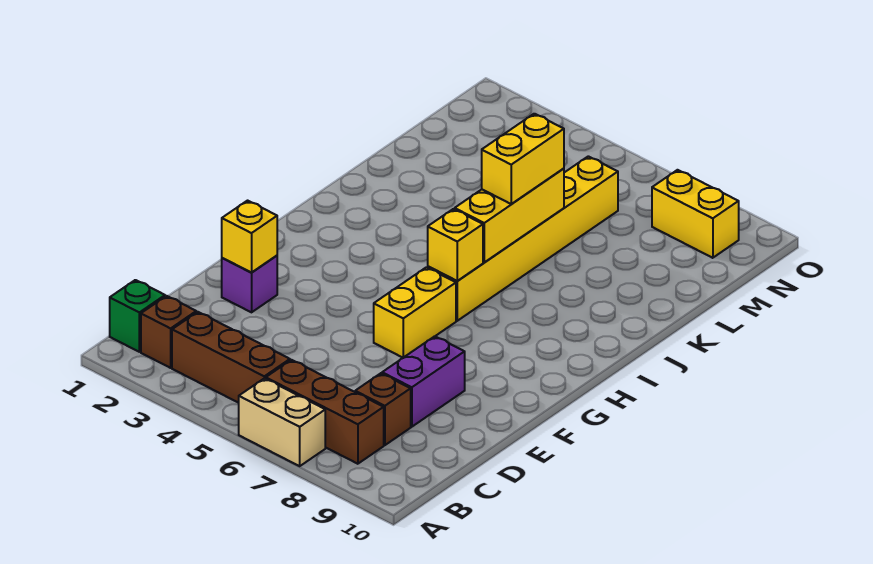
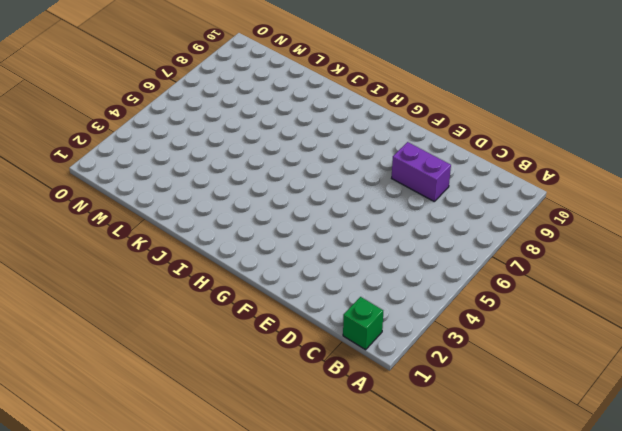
none -> tan 1x2 brick [239,378,325,466]
none -> brown 1x1 brick [141,296,196,368]
none -> brown 1x3 brick [172,312,290,403]

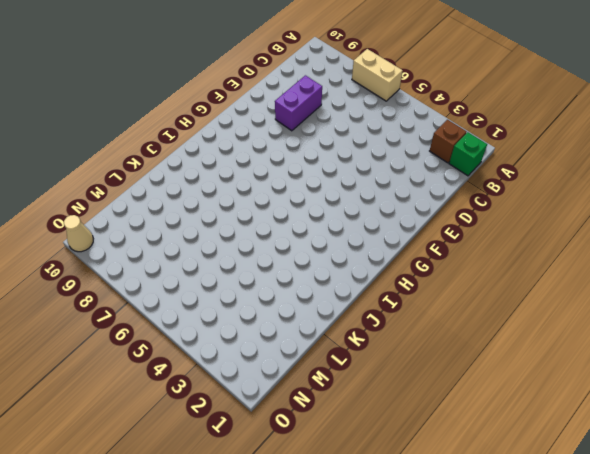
tan 1x1 cone [64,215,93,252] -> none
none -> brown 1x3 brick [172,312,290,403]
none -> brown 1x3 brick [266,360,384,464]
none -> brown 1x1 brick [355,373,411,445]

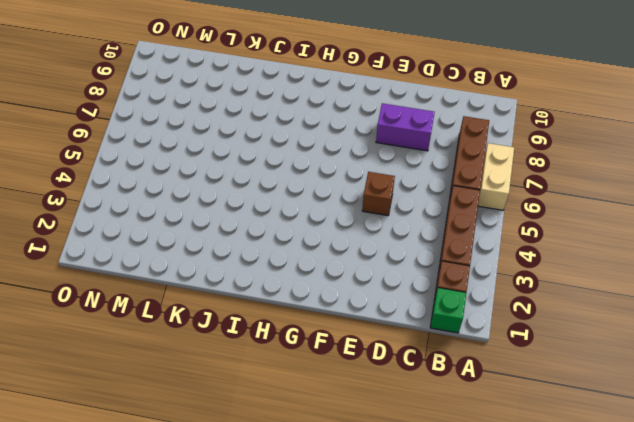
brown 1x1 brick [362,172,395,216] -> brown 1x1 brick moved to [355,373,411,445]
none -> purple 1x1 brick [222,256,277,312]
none -> yellow 1x2 brick [374,267,456,358]
none -> yellow 1x6 brick [428,156,618,321]

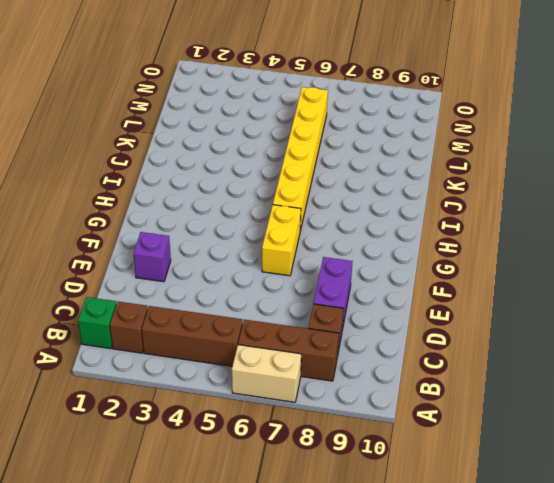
none -> yellow 1x2 brick [652,170,739,258]
none -> yellow 1x1 brick [222,201,277,273]
none -> yellow 1x1 brick [428,209,483,281]

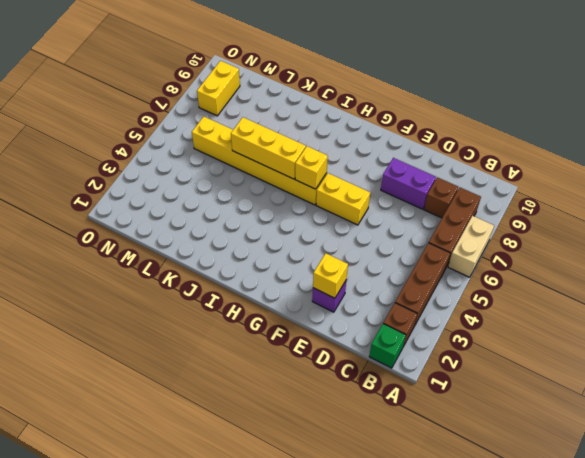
none -> yellow 1x2 brick [482,114,564,204]

